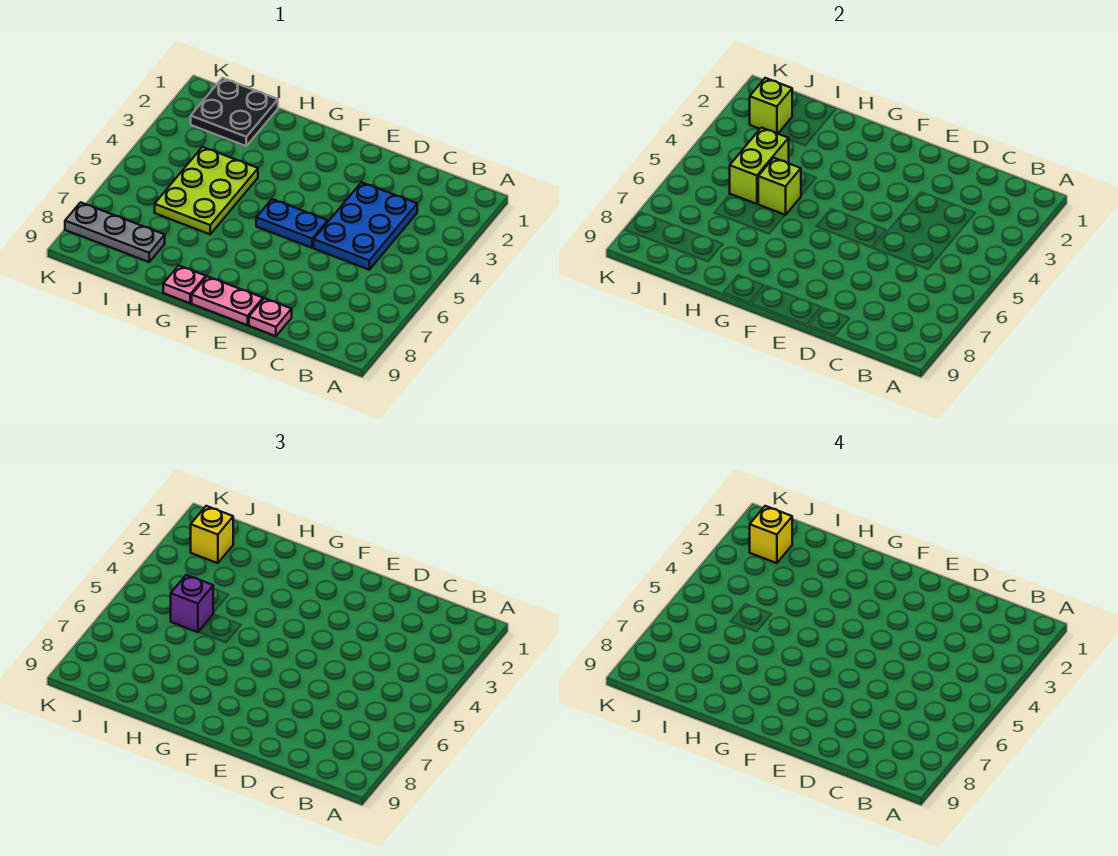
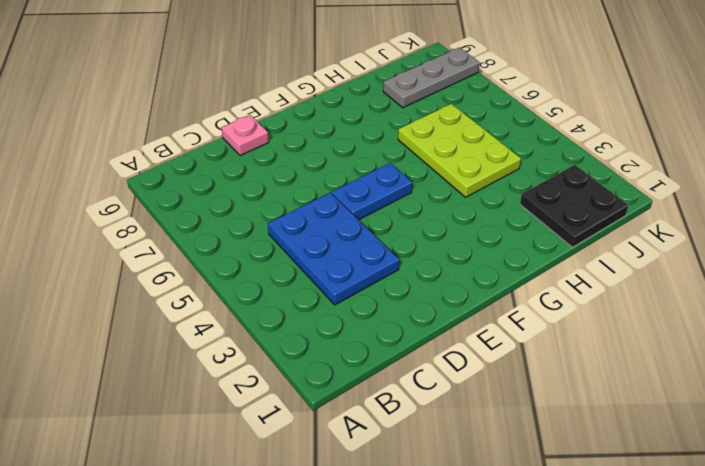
none -> pink 1x2 plate [192,276,263,325]
none -> pink 1x1 plate [163,266,206,303]
none -> lime 1x1 brick [758,158,801,215]

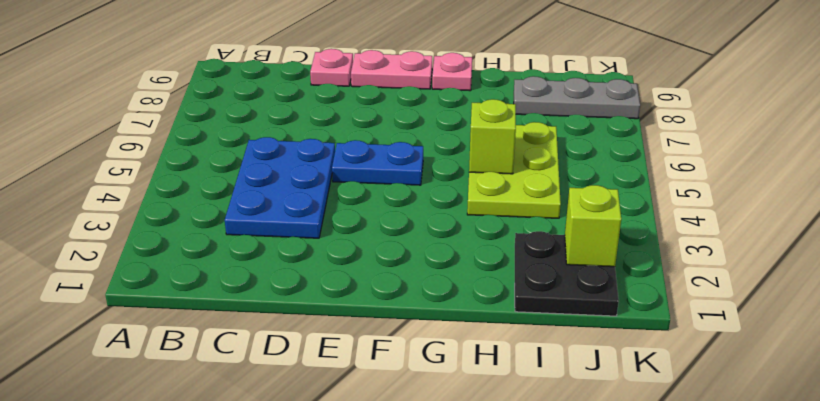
none -> lime 1x2 brick [730,128,789,204]
none -> purple 1x1 brick [171,575,213,632]
none -> yellow 1x1 brick [191,506,233,563]

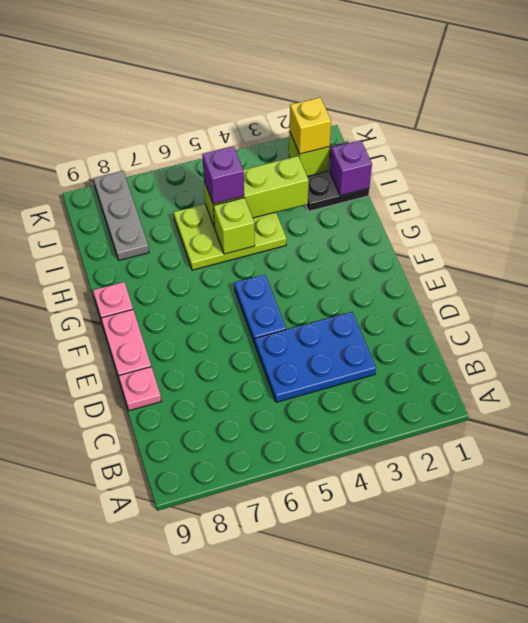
purple 1x1 brick [330,140,372,196] -> none
lime 1x3 brick [204,156,309,228] -> lime 1x2 brick [730,128,789,204]
none -> yellow 1x1 brick [750,506,792,563]

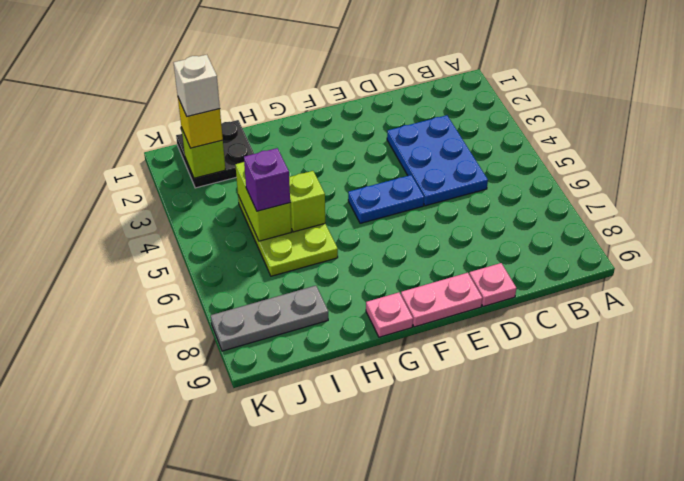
white 1x1 brick [174,55,220,116] -> yellow 1x1 brick [750,506,792,563]

